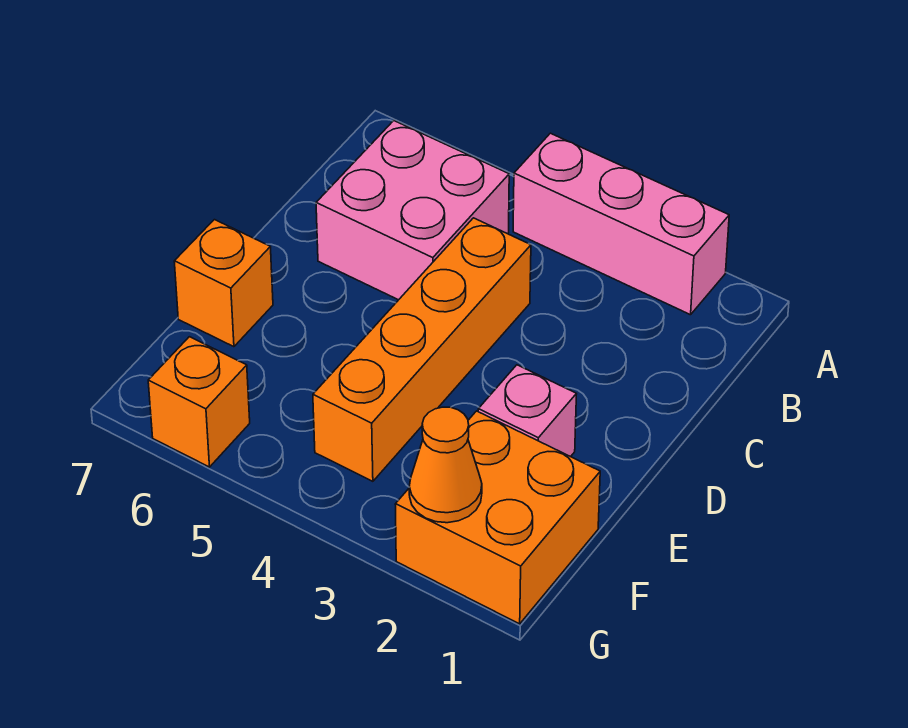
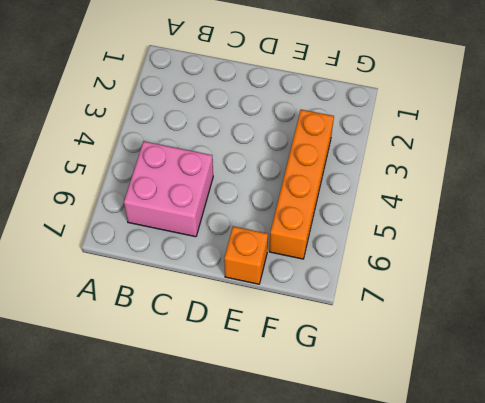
orange 1x4 brick [269,110,334,259] -> orange 1x4 brick turned to [313,218,531,481]
none -> pink 1x3 brick [513,133,729,315]
none -> pink 1x1 brick [478,365,576,457]

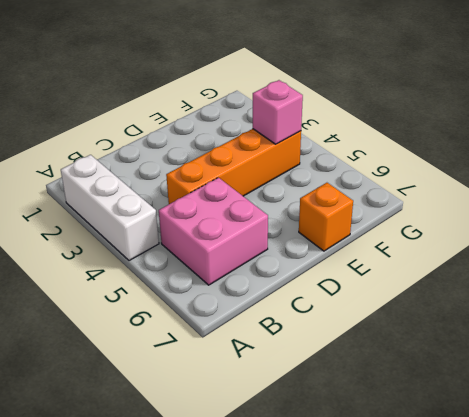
white 1x3 brick [61,155,159,261] -> pink 1x3 brick [513,133,729,315]
pink 1x1 brick [253,80,303,144] -> pink 1x1 brick moved to [478,365,576,457]
none -> orange 2x2 brick [395,411,600,624]
none -> orange 1x1 brick [148,337,250,467]

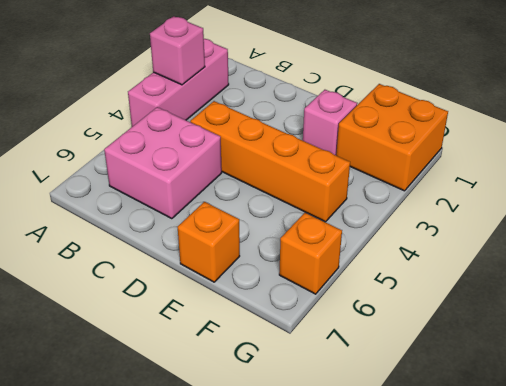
pink 1x1 brick [150,16,205,85] -> none
none -> orange 1x1 cone [409,407,482,523]

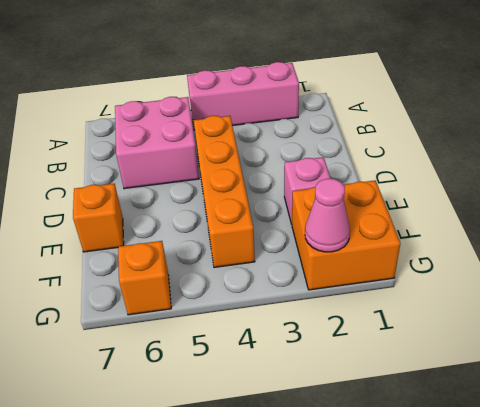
pink 1x1 cone [305,179,350,252] -> orange 1x1 cone [409,407,482,523]

